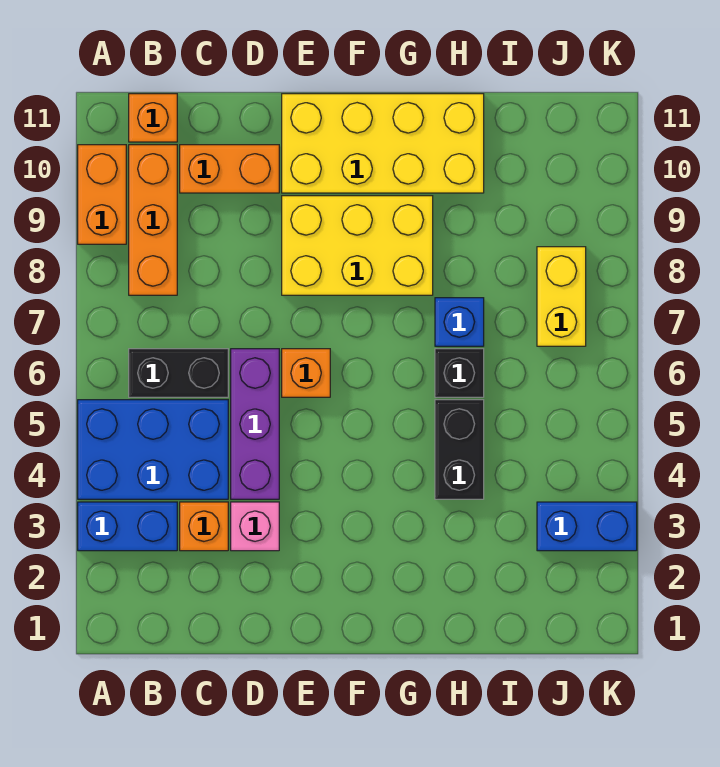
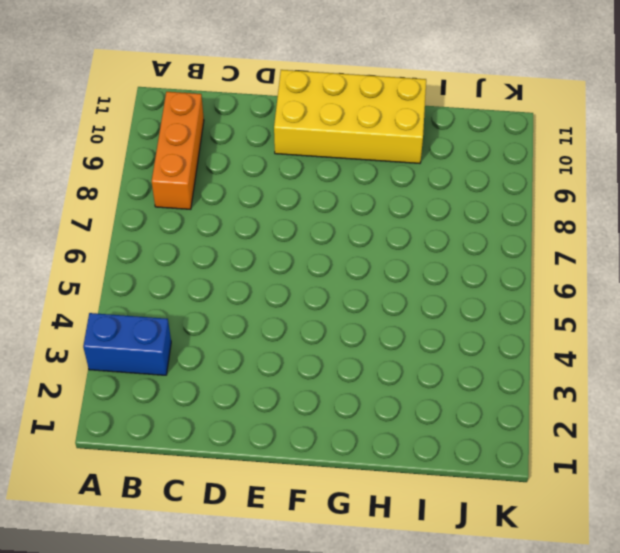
none -> blue 2x3 brick [78,400,228,499]
none -> orange 1x2 brick [78,145,126,244]
none -> black 1x2 brick [129,349,228,397]

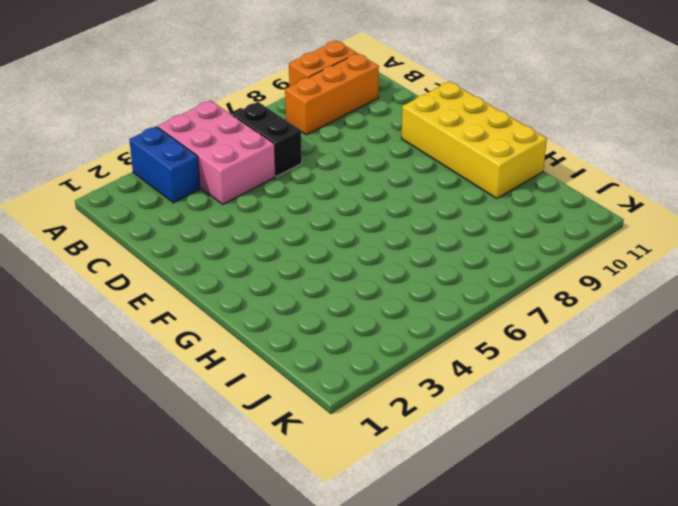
pink 2x3 brick [158,101,276,204] -> blue 2x3 brick [78,400,228,499]
none -> orange 1x1 brick [129,94,177,142]
none -> orange 1x1 brick [180,502,228,551]
none -> orange 1x2 brick [180,145,279,193]

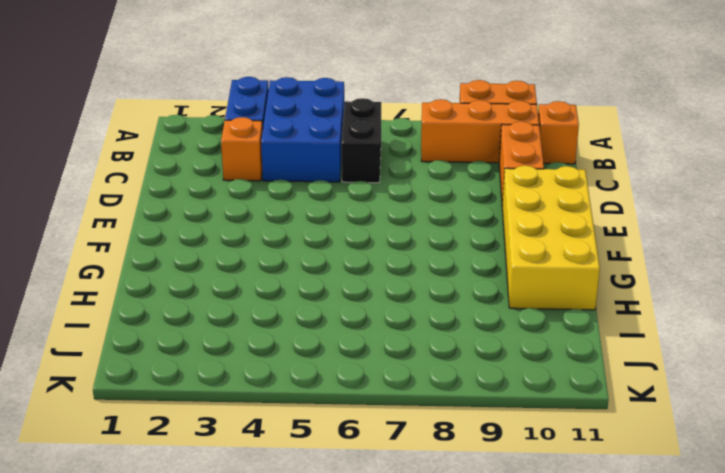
none -> pink 1x1 brick [231,502,279,551]
none -> purple 1x3 brick [231,349,279,499]
none -> orange 1x1 brick [282,349,330,397]

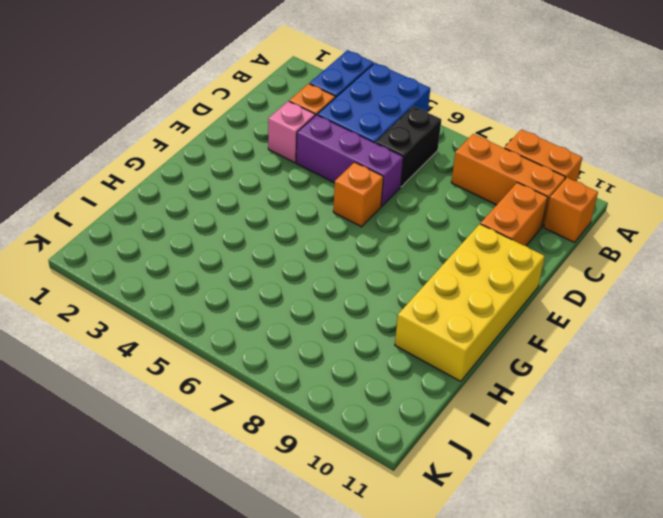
none -> yellow 2x3 brick [282,196,433,295]
none -> black 1x2 brick [435,400,484,499]
none -> black 1x1 brick [435,349,484,397]

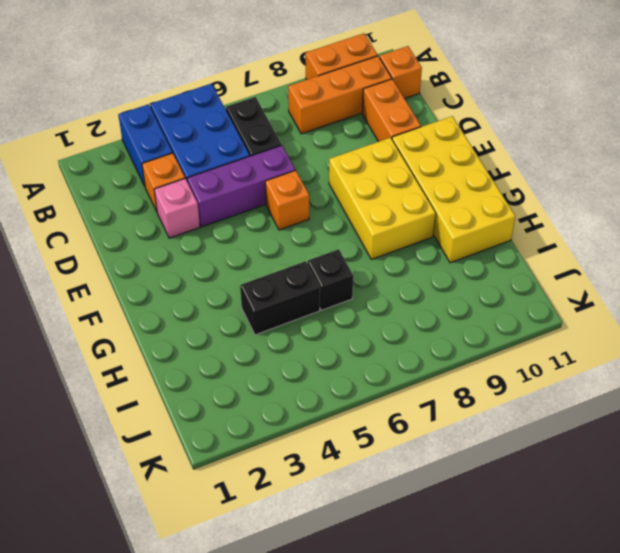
none -> blue 1x1 brick [435,298,484,346]
none -> blue 1x2 brick [537,502,637,551]
none -> yellow 1x2 brick [537,247,586,346]

